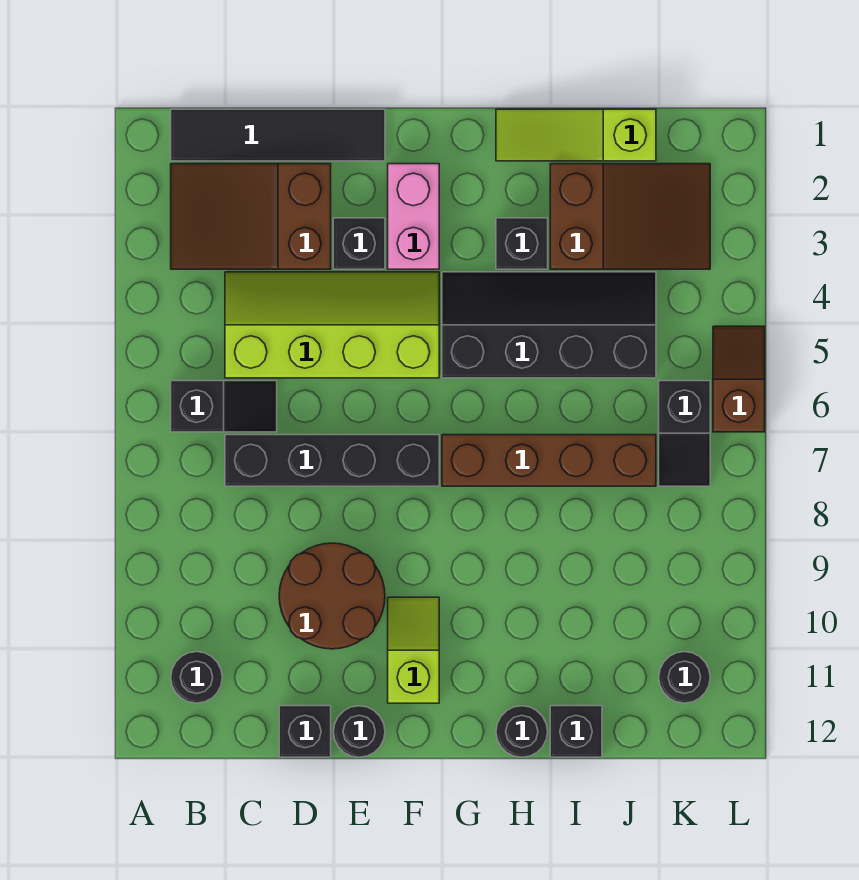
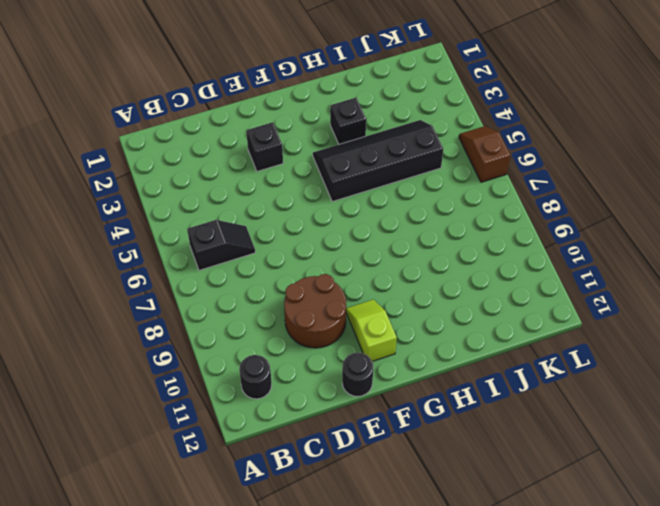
none -> black 1x4 tile [171,109,385,161]
none -> brown 2x3 slope [171,164,331,269]
none -> lime 2x4 slope [225,272,439,378]

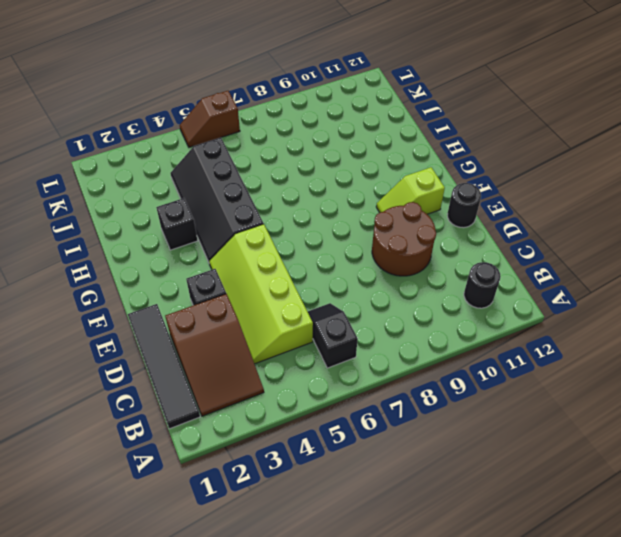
none -> black 1x4 brick [225,435,439,486]
none -> black 1x1 brick [279,706,331,757]
none -> pink 1x2 brick [388,164,439,269]

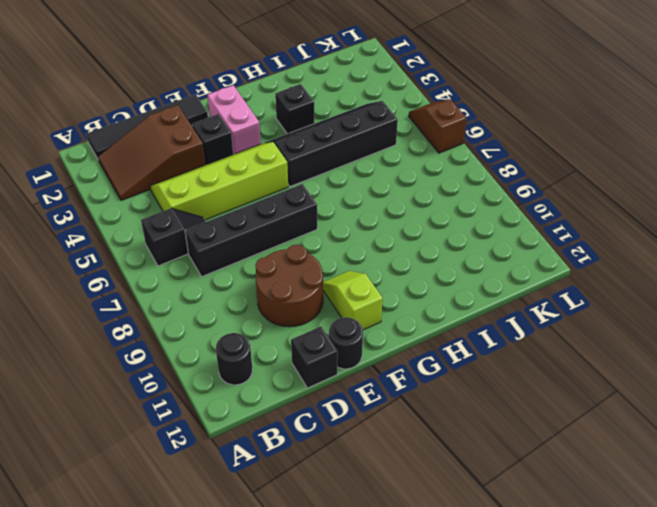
none -> brown 1x4 brick [442,435,656,486]
none -> lime 1x3 slope [496,109,656,161]
none -> black 1x1 round brick [496,706,548,757]

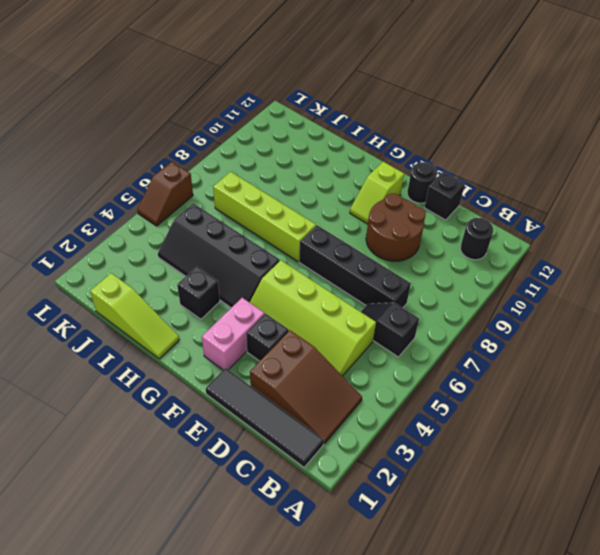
lime 1x4 brick [213,172,316,262] -> brown 1x4 brick [442,435,656,486]
none -> black 1x1 round brick [496,706,548,757]
none -> brown 2x3 slope [550,164,710,269]
none -> black 1x1 brick [550,706,602,757]

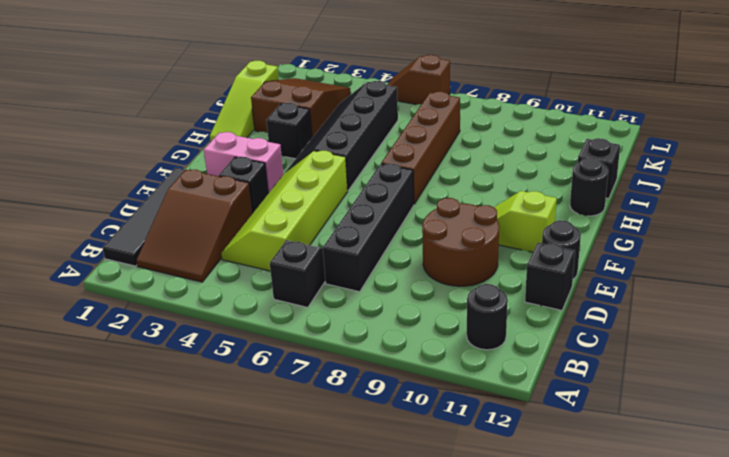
none -> black 1x2 slope [659,381,710,486]
none -> black 1x1 round brick [659,652,710,703]

